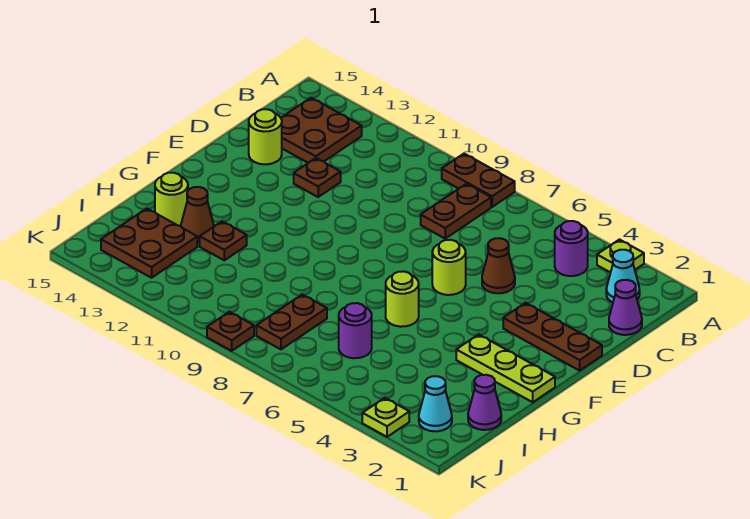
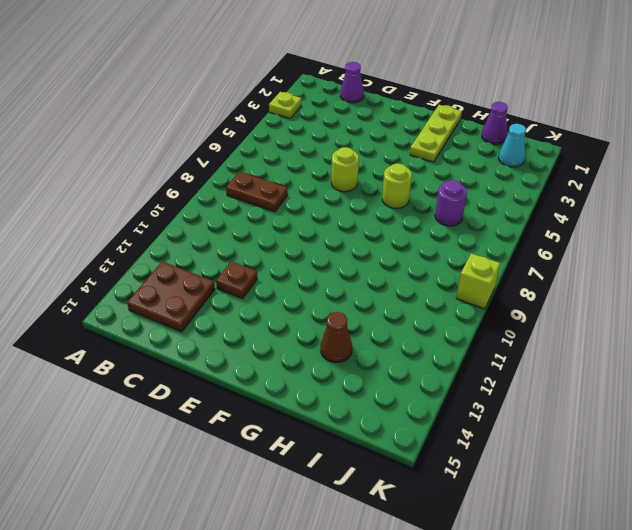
lime 1x1 brick [456,253,500,309] -> brown 1x1 plate [207,312,254,351]
none -> brown 1x2 plate [442,154,515,207]
none -> cyan 1x1 cone [606,250,640,302]
none -> purple 1x1 round brick [555,221,588,276]

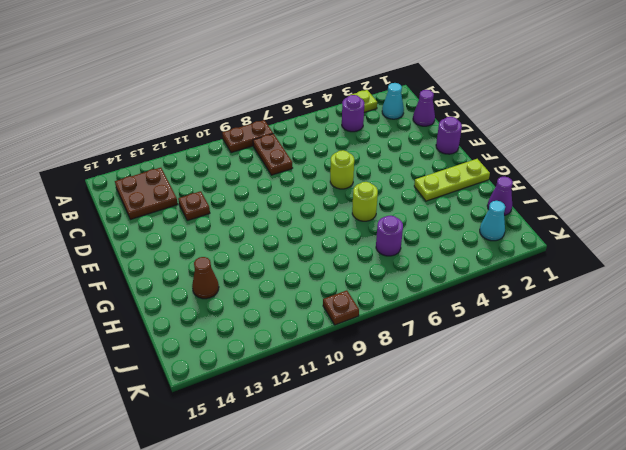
purple 1x1 round brick [436,117,462,154] -> brown 1x3 plate [503,303,602,371]
none -> brown 1x1 cone [482,238,515,293]
none -> lime 1x1 round brick [249,109,282,164]
none -> brown 1x1 plate [200,221,247,260]

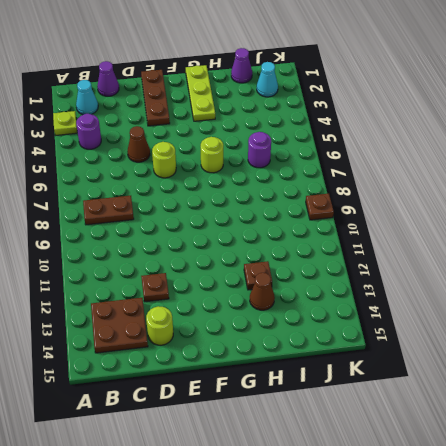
none -> brown 1x2 plate [442,154,515,207]
none -> lime 1x1 round brick [155,173,188,226]
none -> brown 1x2 plate [256,295,327,349]

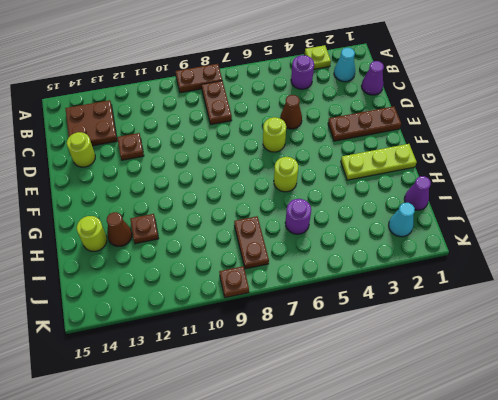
none -> brown 2x2 plate [101,209,197,278]
none -> lime 1x1 plate [362,398,409,437]

